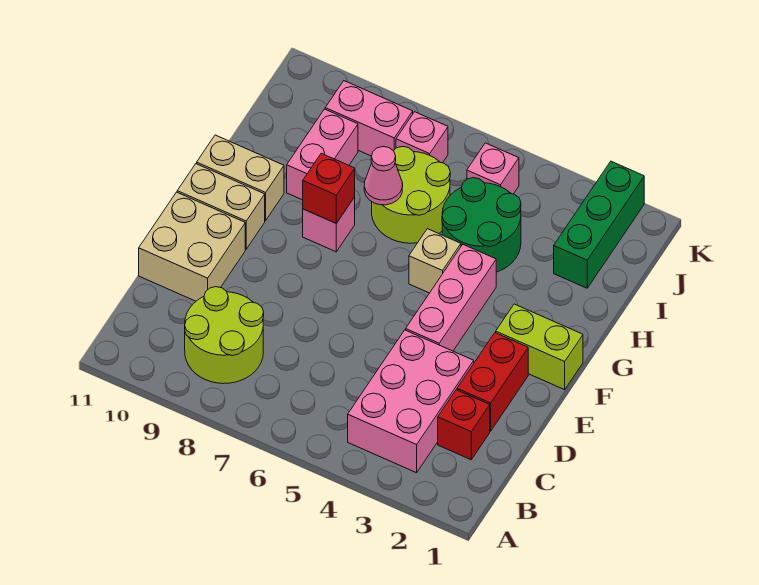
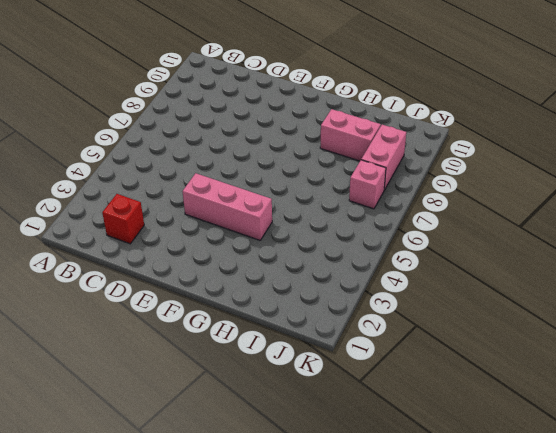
none -> pink 2x3 brick [348,330,474,473]
none -> lime 2x2 round brick [185,287,264,384]
none -> red 1x2 brick [457,333,528,431]

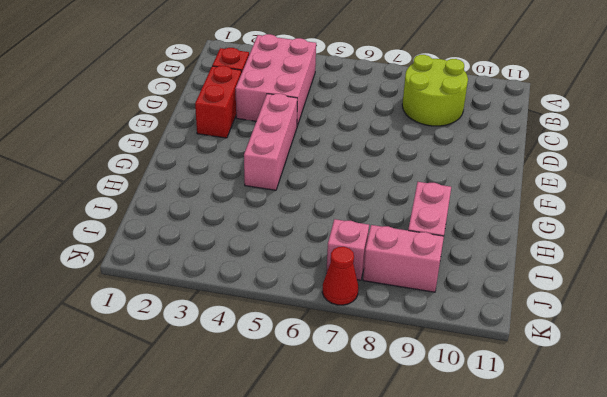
red 1x1 cone [322,247,358,305] -> none
none -> tan 2x2 brick [139,192,245,301]
none -> lime 1x2 brick [496,304,583,390]
none -> tan 1x2 brick [177,164,265,249]

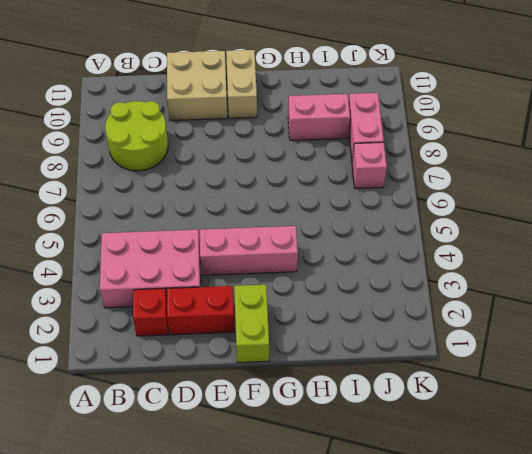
none -> tan 1x1 brick [409,229,461,293]
none -> pink 1x1 brick [303,197,355,252]
none -> tan 1x2 brick [197,135,284,221]

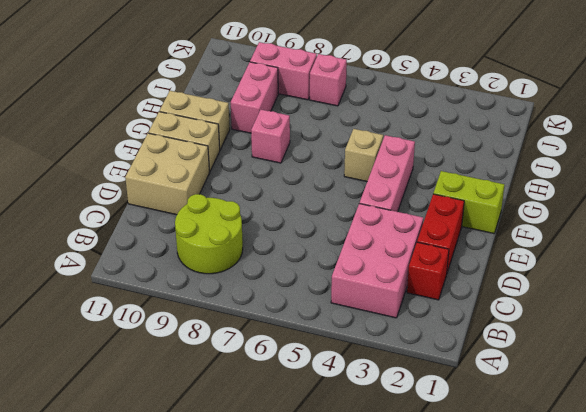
none -> green 2x2 round brick [442,178,521,272]
none -> lime 2x2 round brick [372,147,450,243]
none -> green 1x3 brick [554,161,644,288]

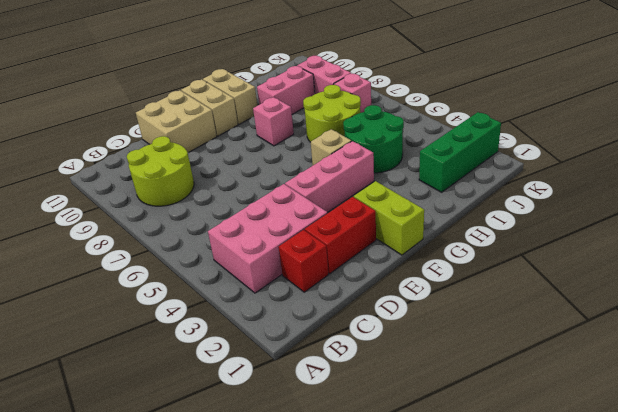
none -> pink 1x1 brick [467,143,519,194]
none -> red 1x1 brick [303,153,355,223]
none -> pink 1x1 cone [364,147,403,205]

